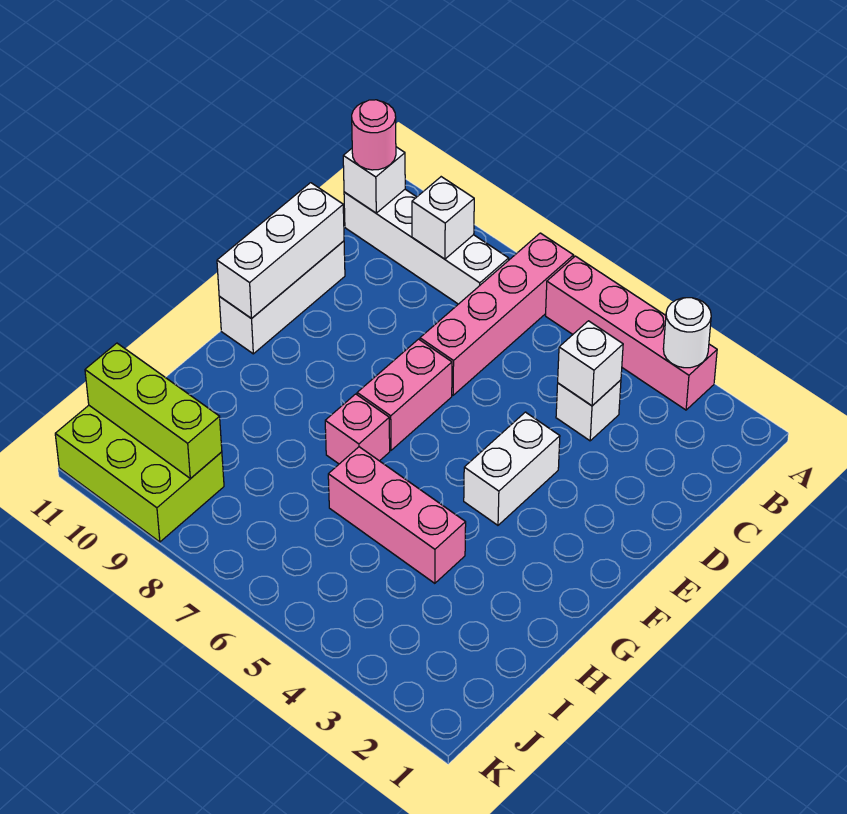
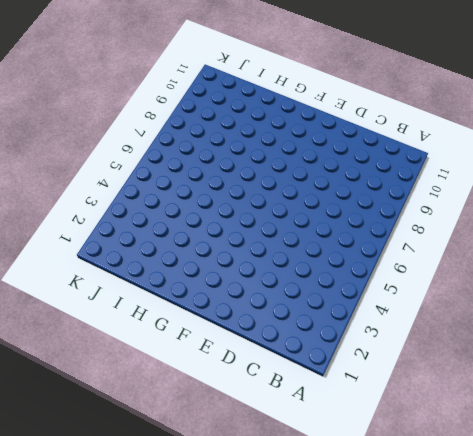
none -> pink 1x4 brick [546,256,717,410]
none -> pink 1x4 brick [420,233,574,395]
none -> white 1x4 brick [344,189,509,304]

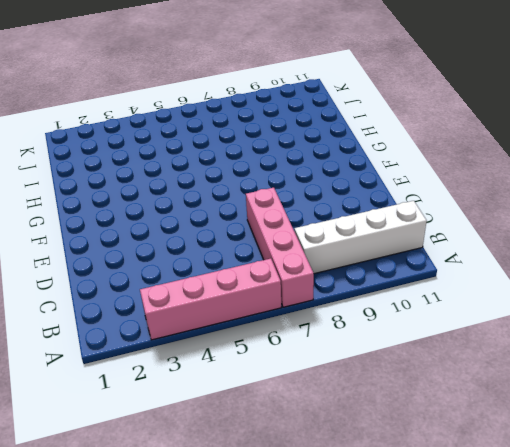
none -> white 1x1 brick [556,380,621,441]
none -> white 1x3 brick [219,241,345,354]
none -> white 1x2 brick [464,412,560,525]

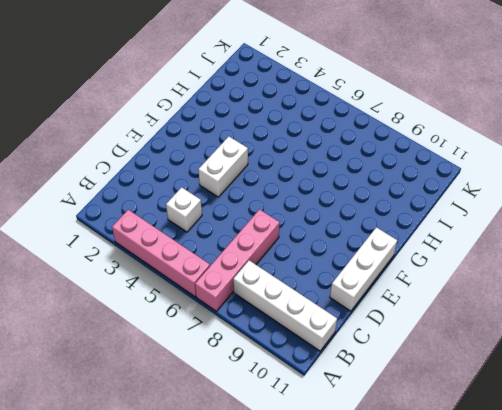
none -> pink 1x2 brick [357,339,452,450]
none -> pink 1x1 brick [325,394,390,464]
none -> pink 1x3 brick [328,447,466,583]

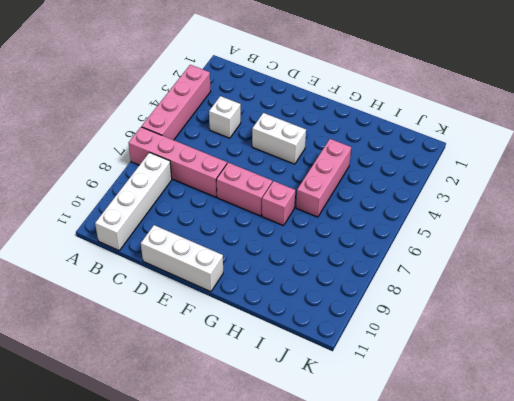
none -> lime 2x3 brick [55,406,224,542]
none -> white 1x1 round brick [663,298,711,368]
none -> white 1x1 brick [412,177,474,259]

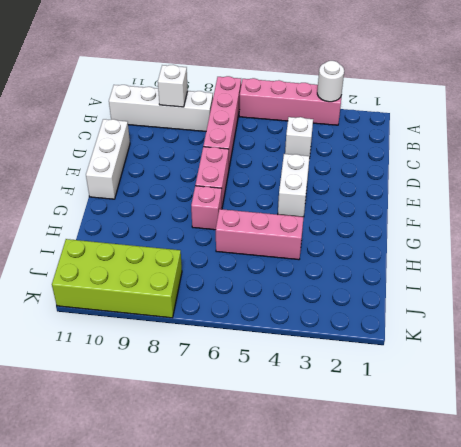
lime 2x4 brick [52,239,182,318] -> lime 2x3 brick [55,406,224,542]
none -> white 1x1 brick [343,147,405,213]
none -> white 1x1 brick [558,321,623,406]
none -> white 1x3 brick [217,183,344,319]

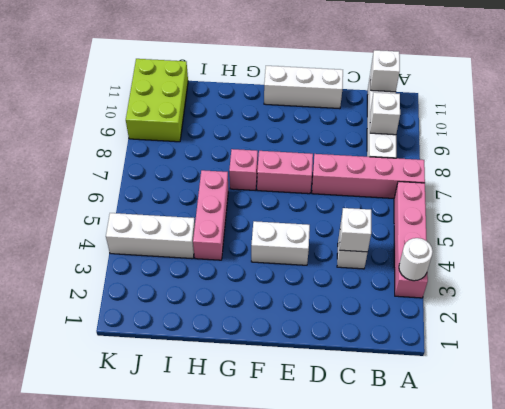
white 1x3 brick [106,213,195,259] -> white 1x3 brick moved to [217,183,344,319]
none -> lime 1x3 brick [85,343,222,479]
none -> pink 1x1 round brick [352,100,396,170]

